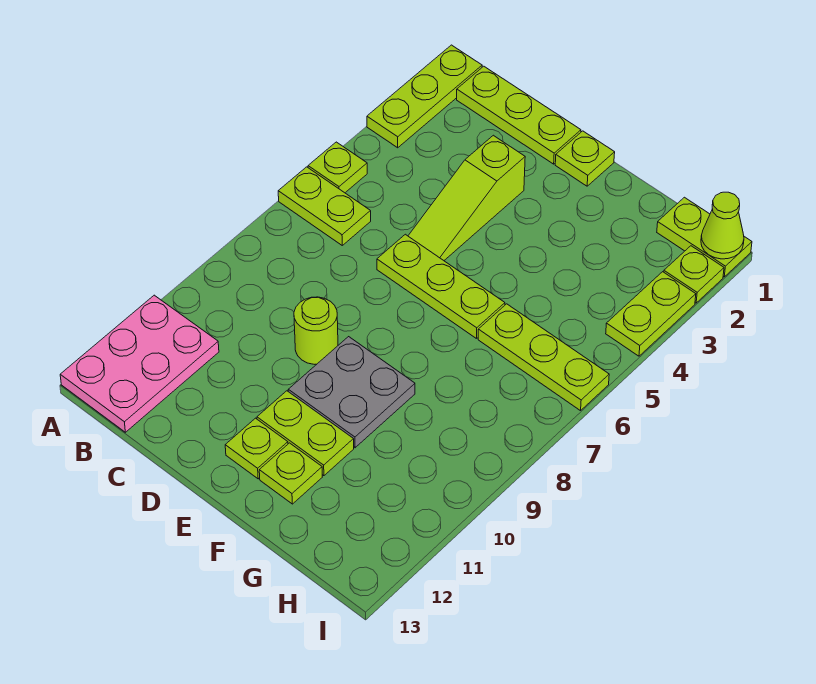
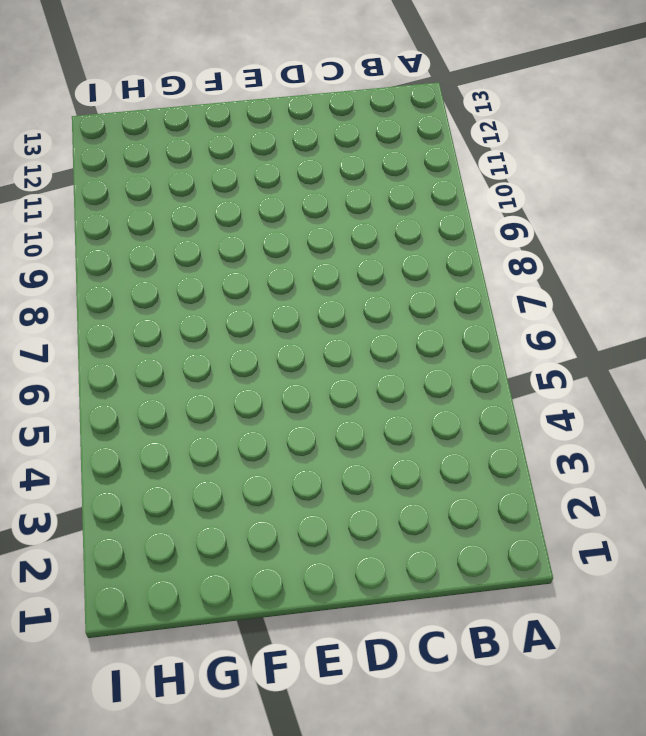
none -> lime 1x3 plate [367,45,482,148]
none -> lime 1x1 plate [308,142,367,193]
none -> lime 1x2 plate [278,167,371,245]

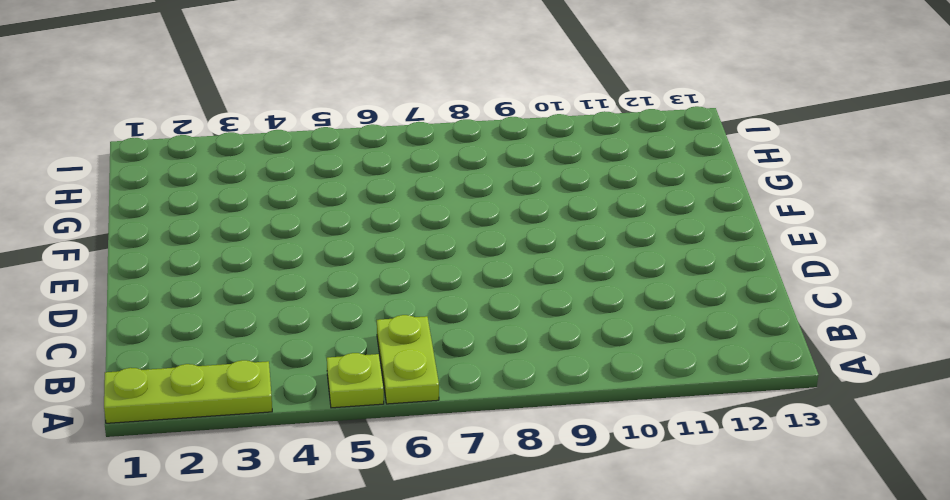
none -> pink 2x3 plate [60,295,219,432]
none -> lime 1x3 plate [457,66,581,164]
none -> lime 1x3 slope [408,135,525,260]

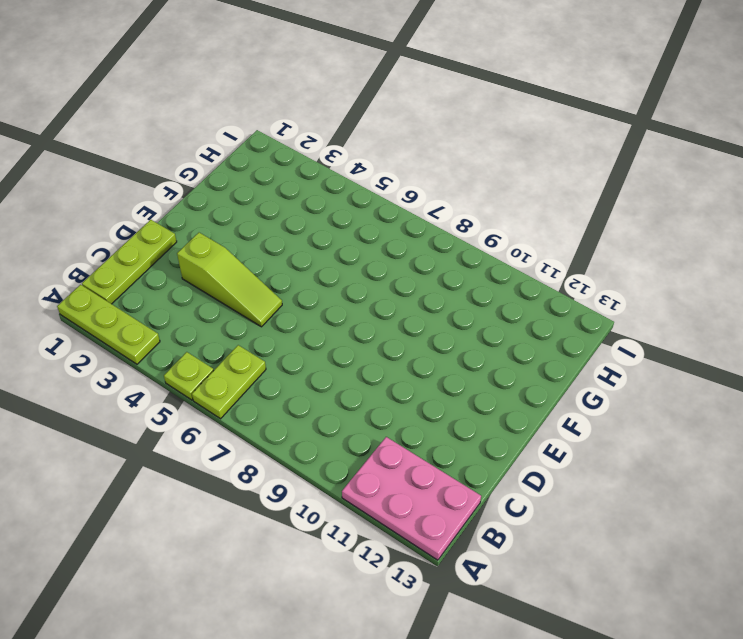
none -> lime 1x3 plate [377,234,505,339]
none -> lime 1x1 round brick [294,297,338,364]
none -> lime 1x1 plate [555,131,615,186]

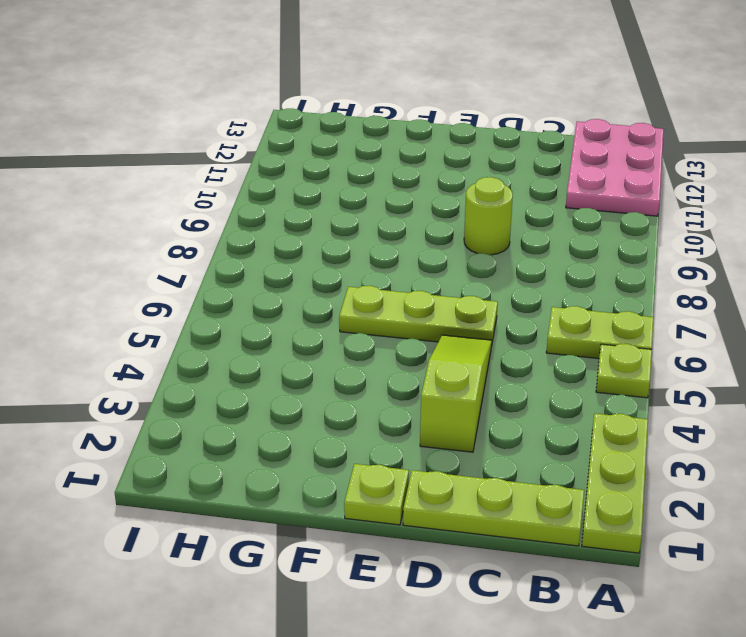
none -> grey 2x2 plate [288,337,415,448]
none -> lime 1x2 plate [257,391,354,476]
none -> lime 1x1 plate [225,418,288,479]

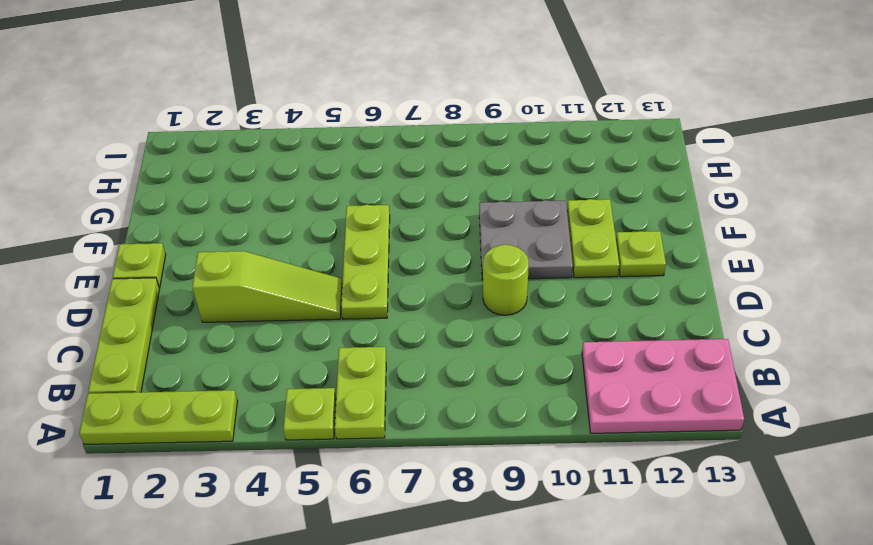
none -> lime 1x1 plate [259,443,322,504]
none -> lime 1x3 plate [478,304,609,411]
none -> lime 1x2 plate [657,197,752,277]

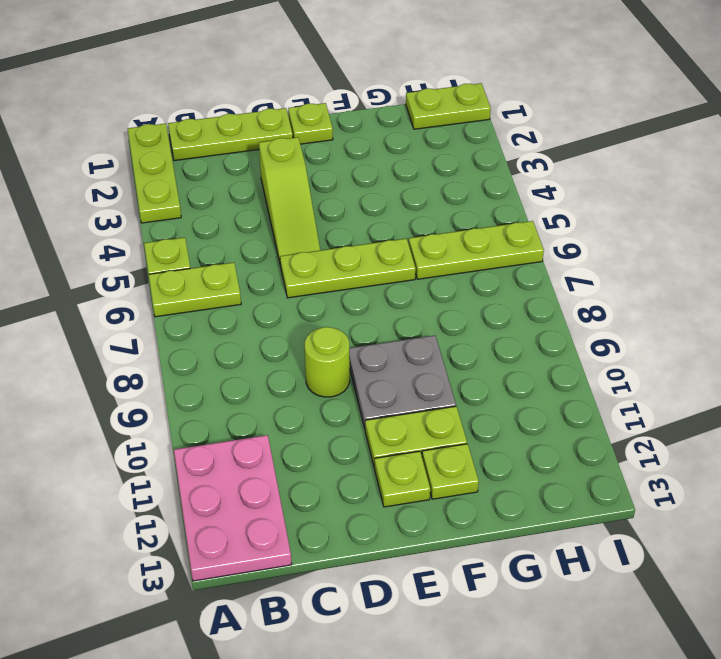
none -> lime 1x1 plate [664,246,724,303]
none -> lime 1x2 plate [606,272,696,356]
none -> lime 1x1 cone [701,192,744,259]

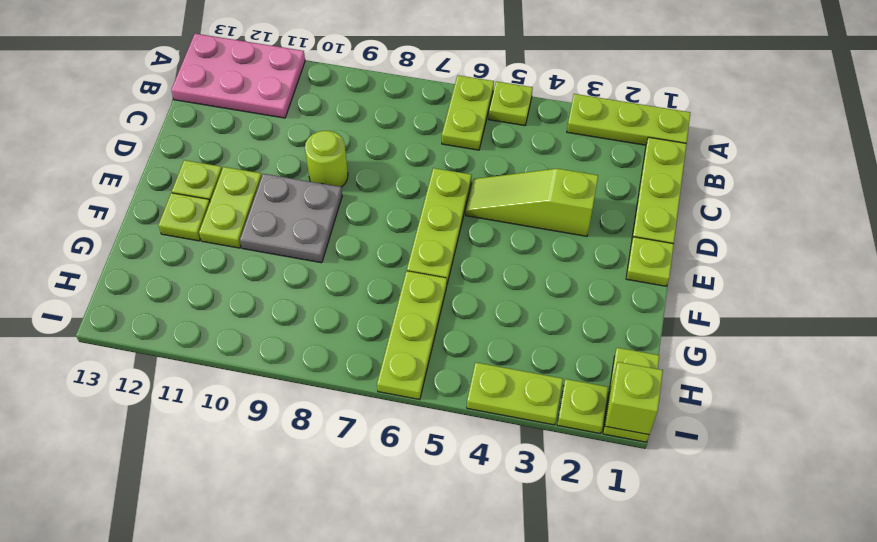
lime 1x1 brick [605,362,663,435] -> lime 1x1 cone [701,192,744,259]

